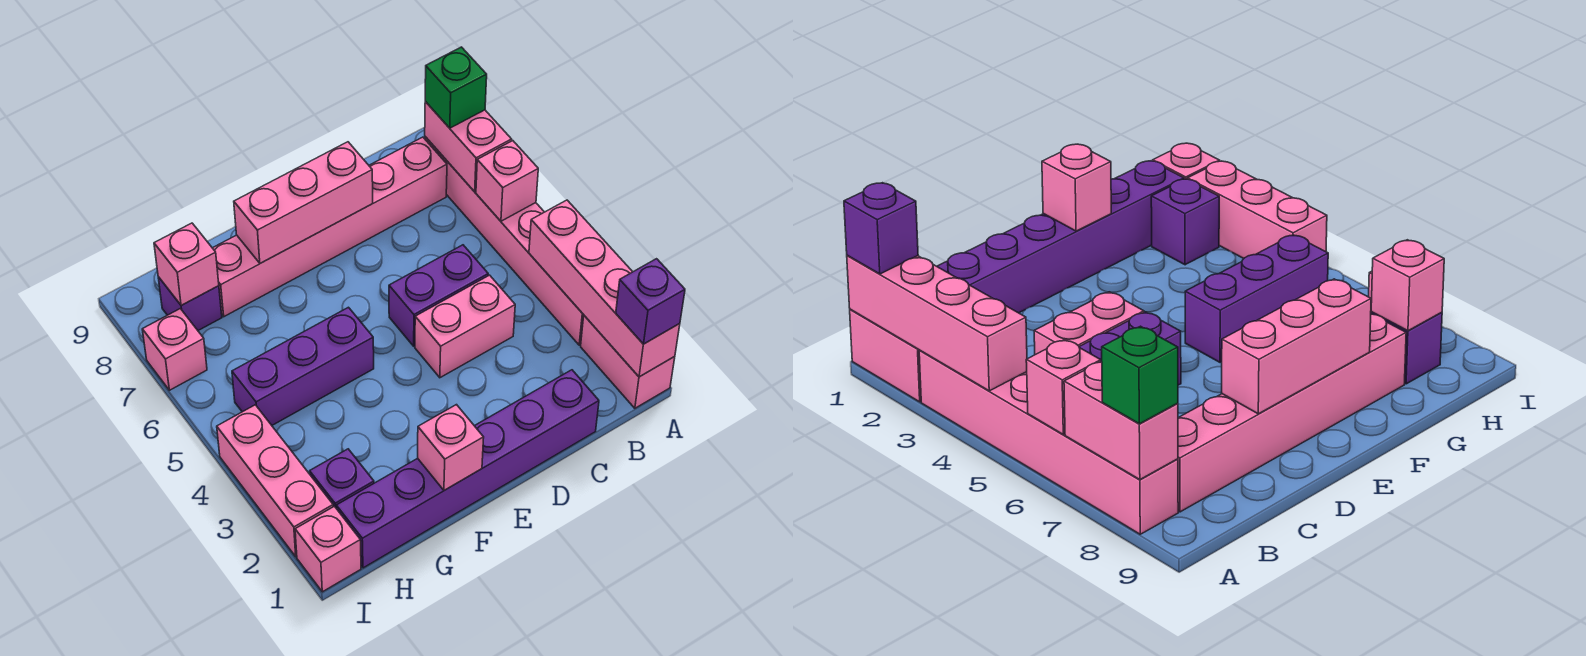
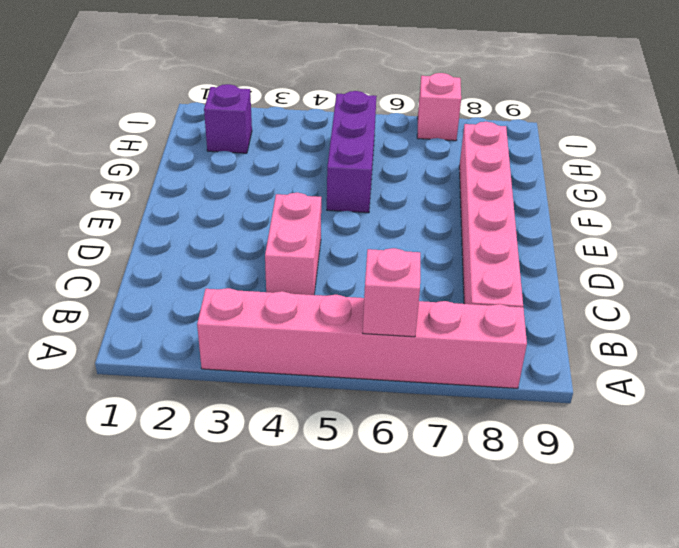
none -> pink 1x2 brick [581,316,675,408]
none -> purple 1x6 brick [336,370,599,568]
none -> purple 1x2 brick [389,245,488,346]

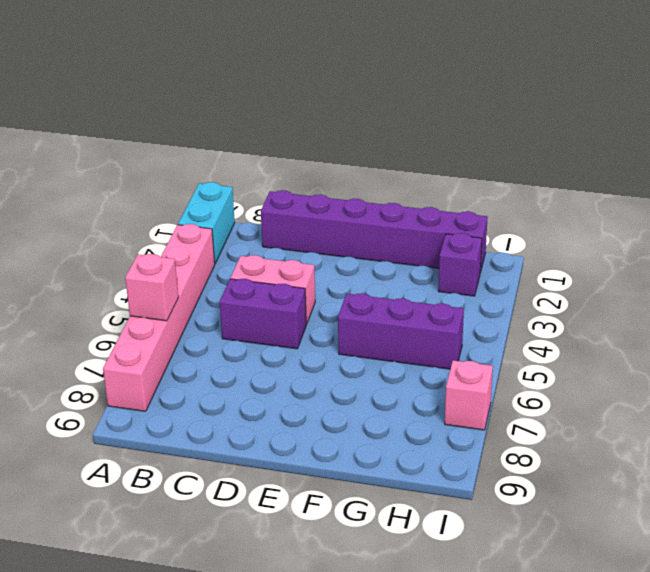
cyan 1x2 brick [178,182,235,263] -> pink 1x2 brick [581,316,675,408]
none -> pink 1x6 brick [213,137,447,317]
none -> purple 1x1 brick [158,277,222,330]
none -> pink 1x1 brick [295,506,361,592]

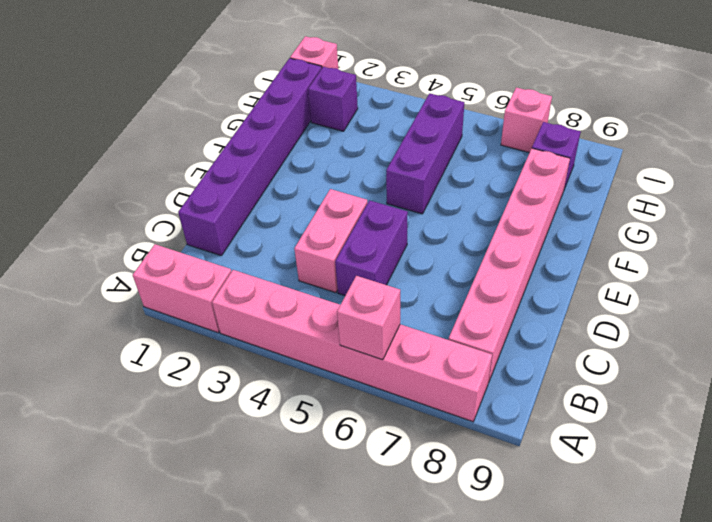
none -> pink 1x3 brick [217,405,333,557]
none -> pink 1x4 brick [529,200,680,377]
none -> pink 1x2 brick [425,102,512,192]

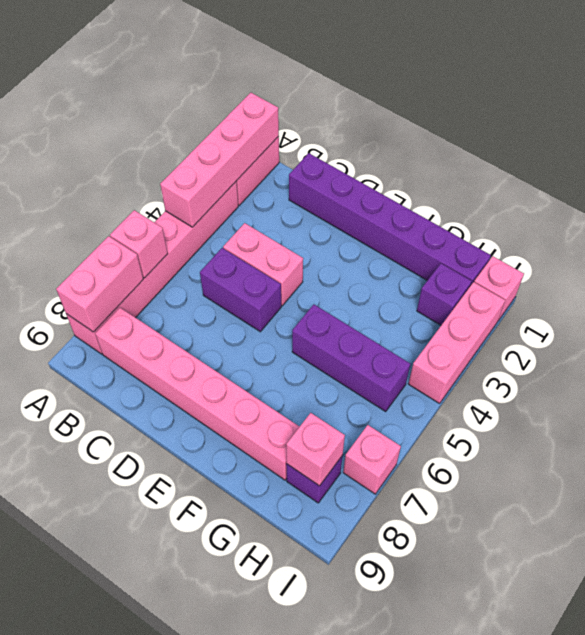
none -> pink 1x3 brick [234,142,373,263]
none -> pink 1x1 brick [418,405,484,490]
none -> purple 1x1 brick [616,259,685,344]

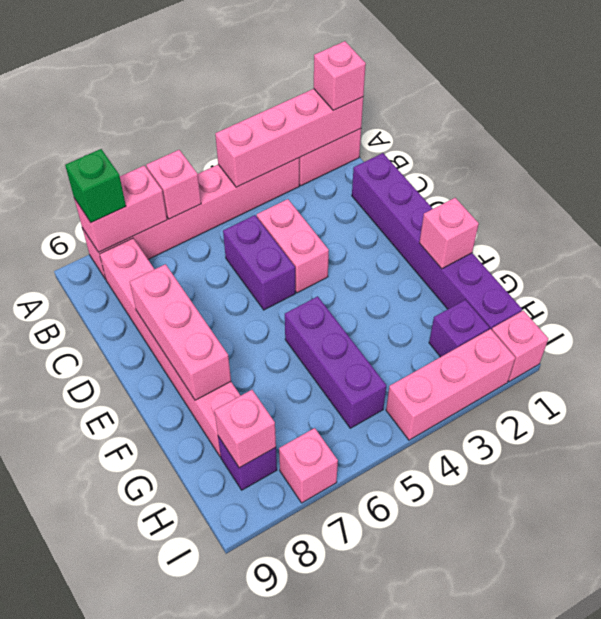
pink 1x1 brick [314,41,366,110] -> purple 1x1 brick [616,259,685,344]

